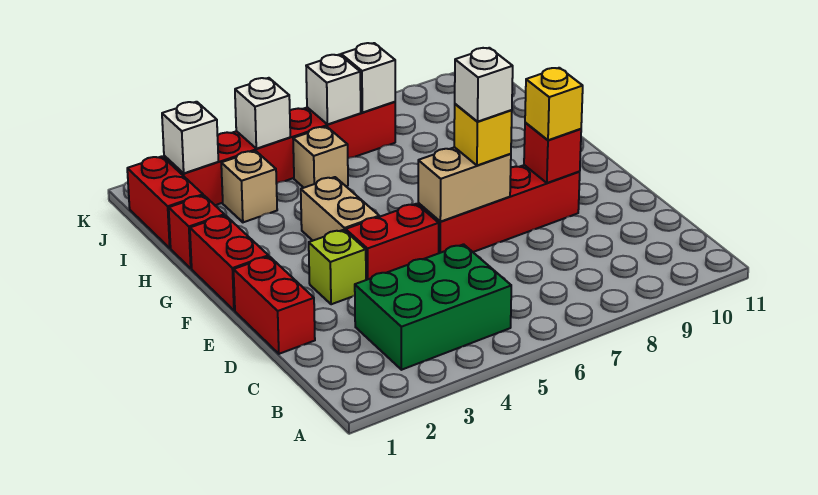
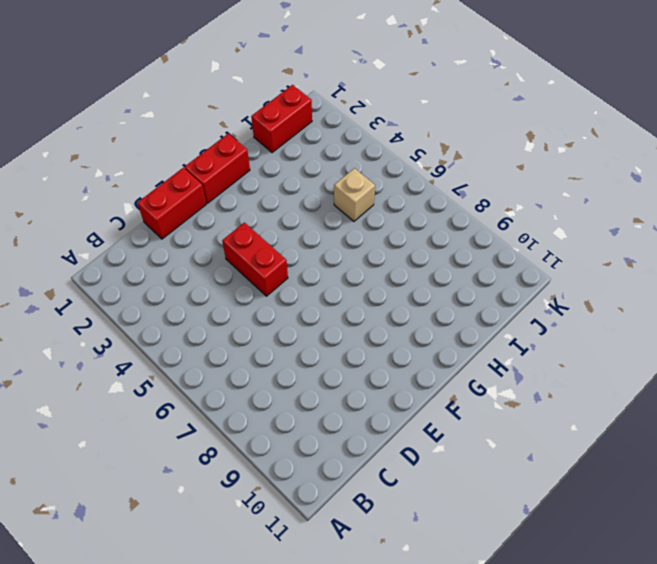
none -> green 2x3 brick [355,244,511,370]
none -> lime 1x1 brick [309,230,366,304]
none -> red 1x4 brick [418,165,580,253]

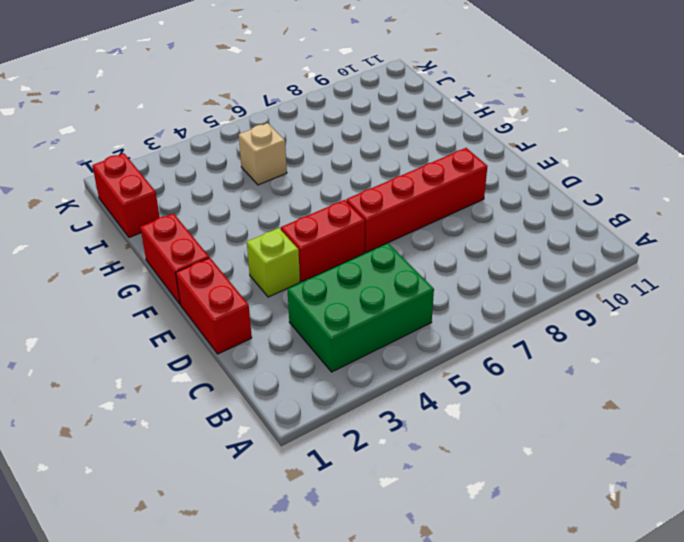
none -> tan 1x2 brick [301,177,379,241]
none -> red 1x1 brick [169,195,224,268]
none -> tan 1x1 brick [221,151,277,222]

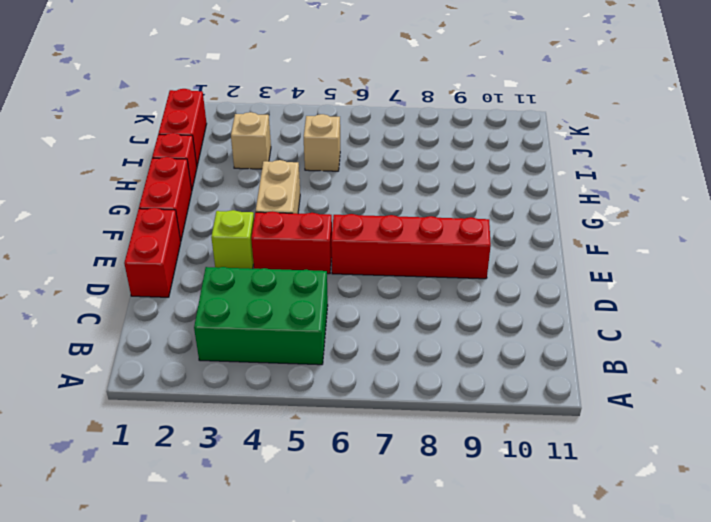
none -> red 1x6 brick [164,102,395,205]
none -> tan 1x2 brick [418,147,511,222]
none -> red 1x1 brick [524,122,581,183]

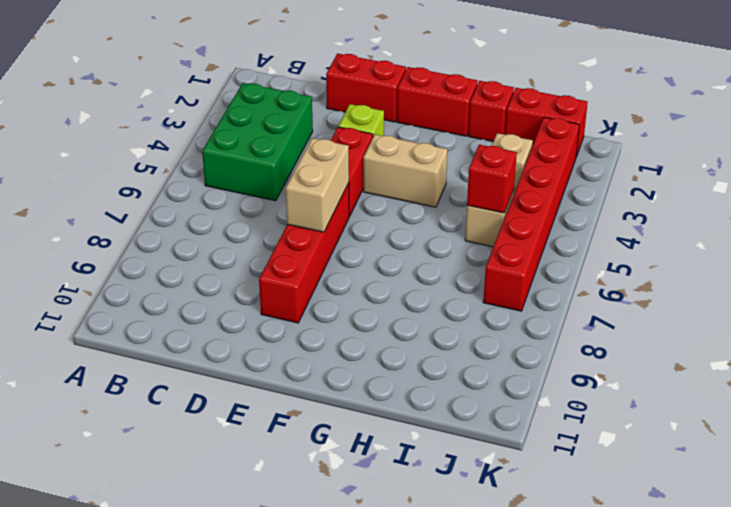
red 1x1 brick [467,145,517,213] -> red 1x1 brick moved to [524,122,581,183]
none -> white 1x1 brick [162,102,218,173]
none -> white 1x1 brick [235,78,290,149]
none -> white 1x1 brick [306,55,361,124]

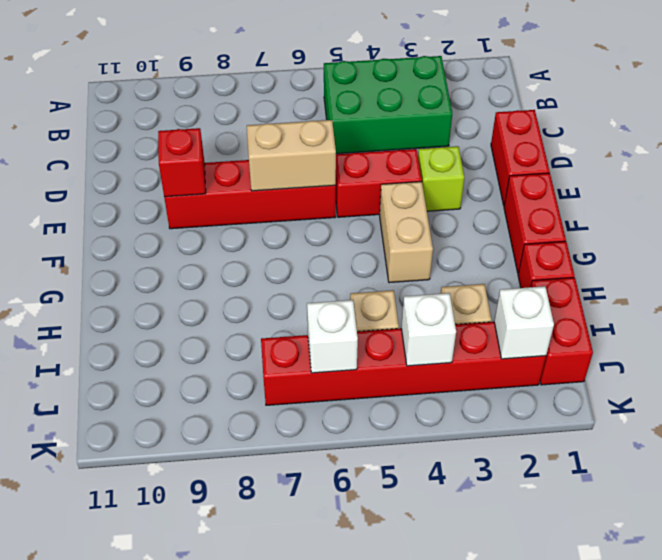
none -> white 1x1 brick [341,43,395,113]
none -> yellow 1x1 brick [454,104,512,165]
none -> yellow 1x1 brick [525,68,583,140]

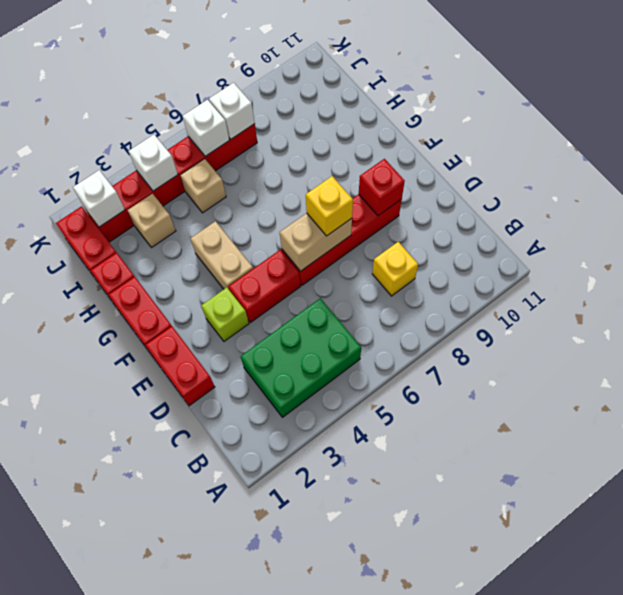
yellow 1x1 brick [372,242,418,296] -> yellow 1x1 brick moved to [525,68,583,140]
none -> white 1x1 brick [455,48,513,122]

